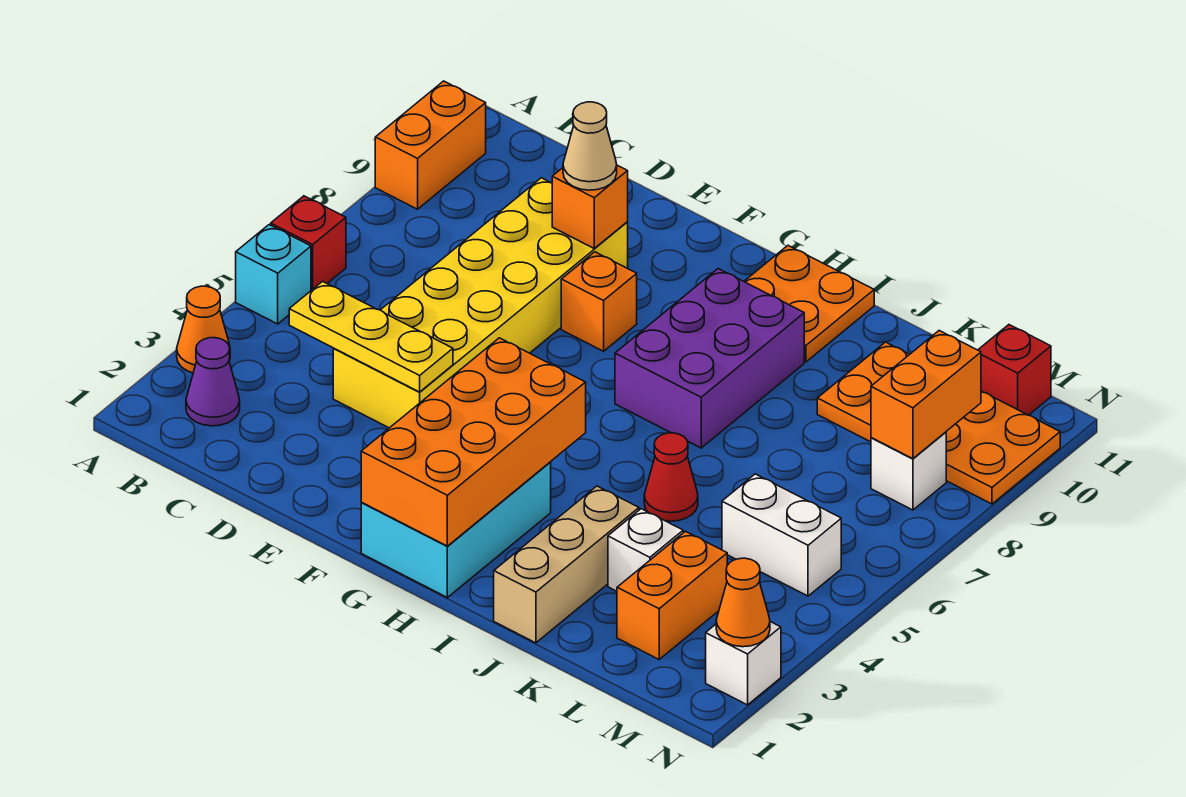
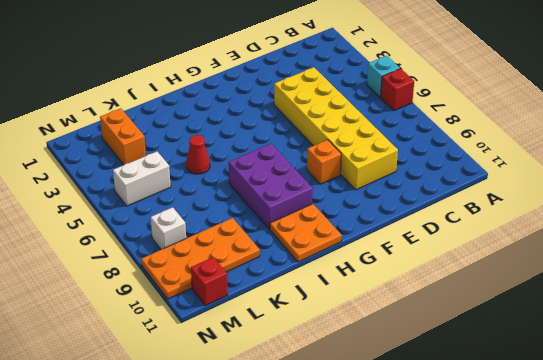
none -> orange 1x1 cone [177,286,230,373]
none -> orange 1x2 brick [375,81,486,209]
none -> purple 1x1 cone [186,338,240,426]

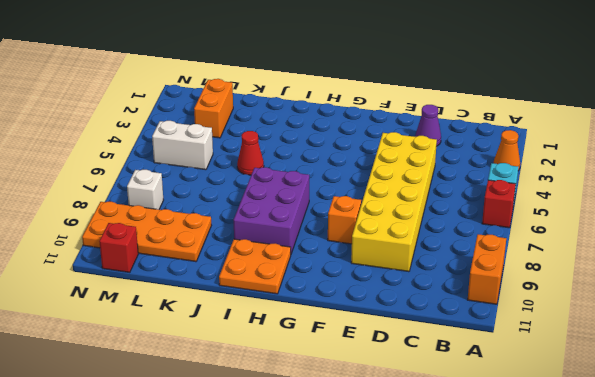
purple 1x1 cone [415,105,441,146] -> purple 1x1 cone moved to [186,338,240,426]
none -> cyan 2x3 brick [361,462,551,597]
none -> tan 1x3 brick [494,486,639,643]
none -> white 1x1 brick [608,509,683,591]

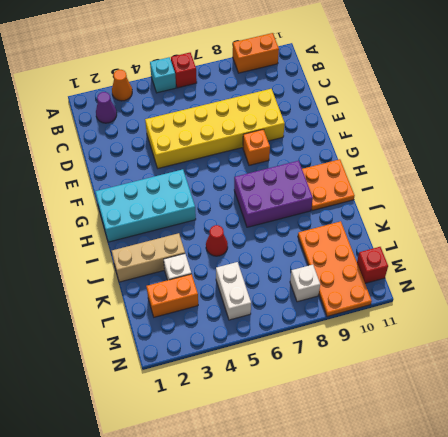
cyan 2x4 brick [95,169,196,242] -> cyan 2x3 brick [361,462,551,597]
none -> white 1x1 brick [706,622,781,705]
none -> yellow 1x3 plate [289,282,453,392]
none -> orange 1x1 brick [552,165,628,248]

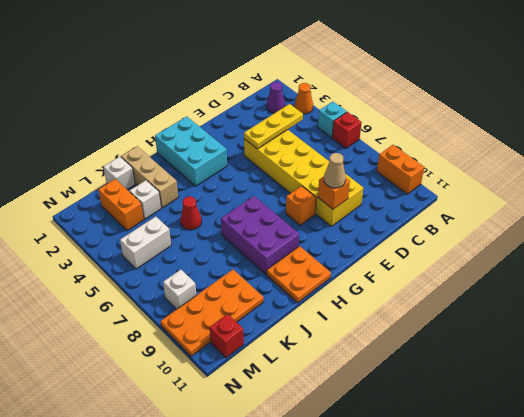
white 1x1 brick [103,157,135,189] -> white 1x1 brick moved to [706,622,781,705]
none -> orange 2x4 brick [361,338,586,546]
none -> orange 1x2 brick [871,331,981,459]
none -> orange 1x1 cone [716,558,770,647]

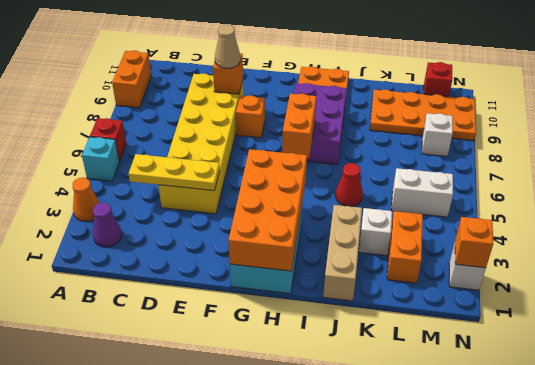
orange 1x2 brick [282,94,316,158] -> orange 1x2 brick moved to [871,331,981,459]
orange 1x1 brick [455,217,493,268] -> orange 1x1 cone [716,558,770,647]

